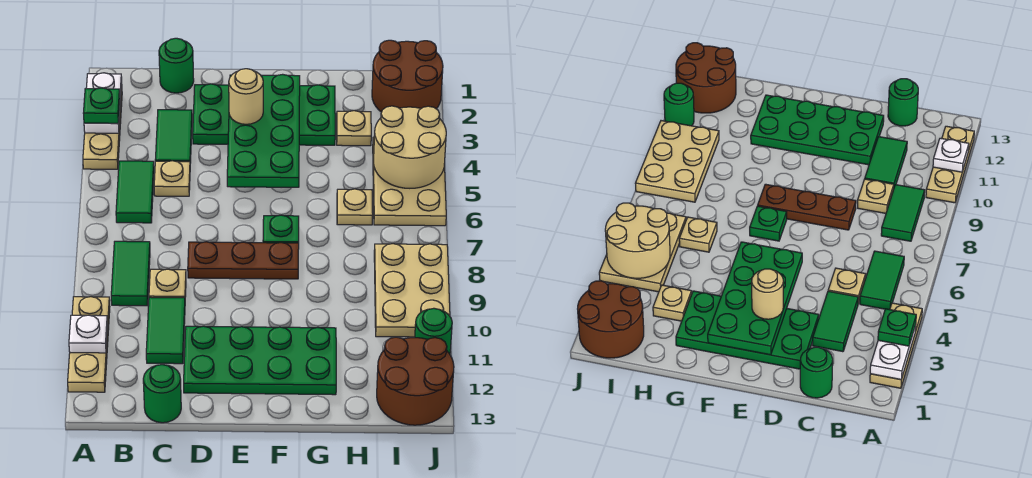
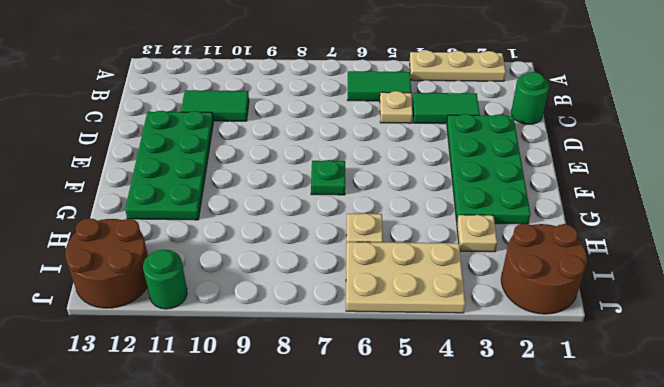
none -> tan 1x3 plate [68,297,110,392]
none -> green 1x2 tile [111,241,150,306]
none -> tan 1x1 plate [149,269,186,298]

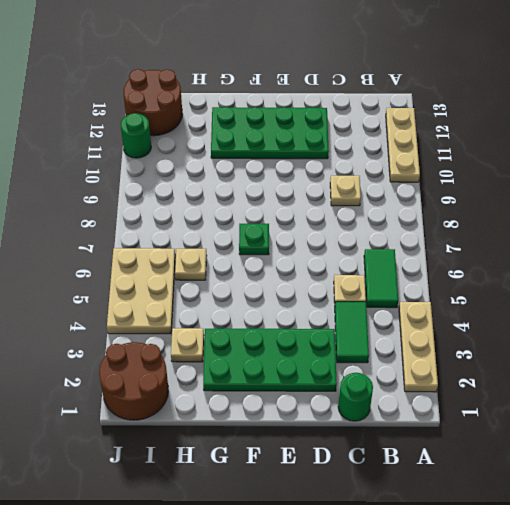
none -> green 1x2 tile [111,241,150,306]
none -> green 1x2 tile [146,297,185,364]
none -> green 1x1 round brick [143,365,181,423]

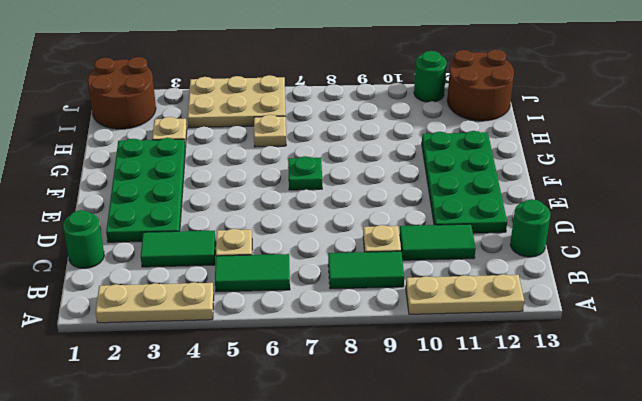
none -> brown 1x3 plate [188,242,299,279]
none -> tan 2x3 plate [374,244,450,337]
none -> white 1x2 plate [84,73,122,133]

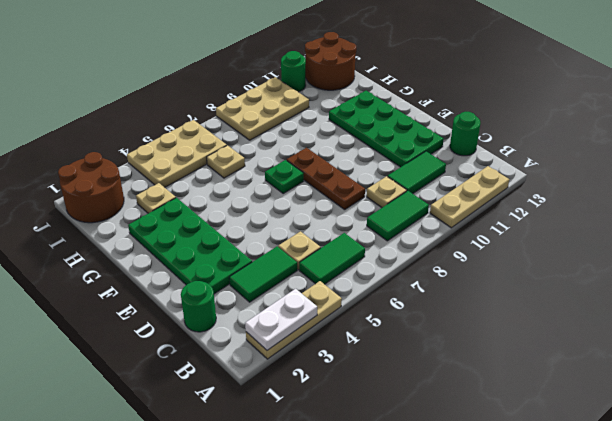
none -> white 1x1 plate [69,315,108,353]
none -> green 2x4 plate [227,74,300,187]
none -> tan 2x2 round brick [374,106,446,188]

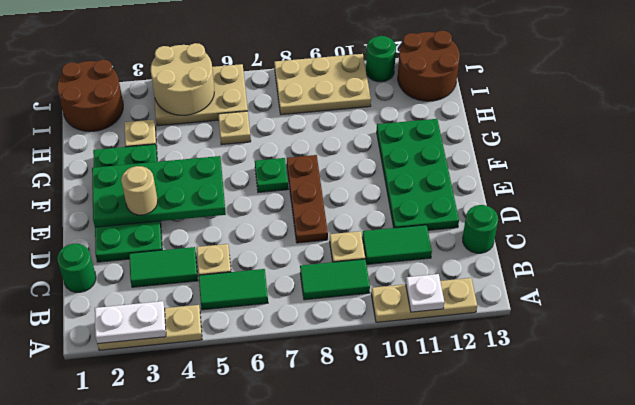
none -> green 1x1 plate [83,88,120,123]

